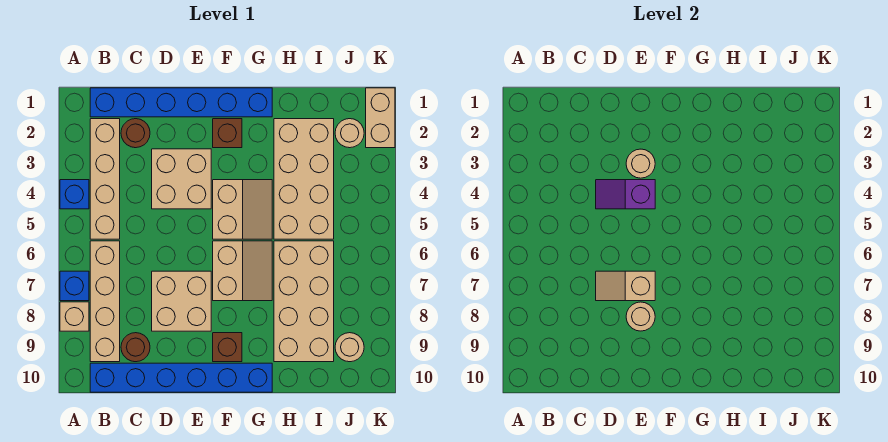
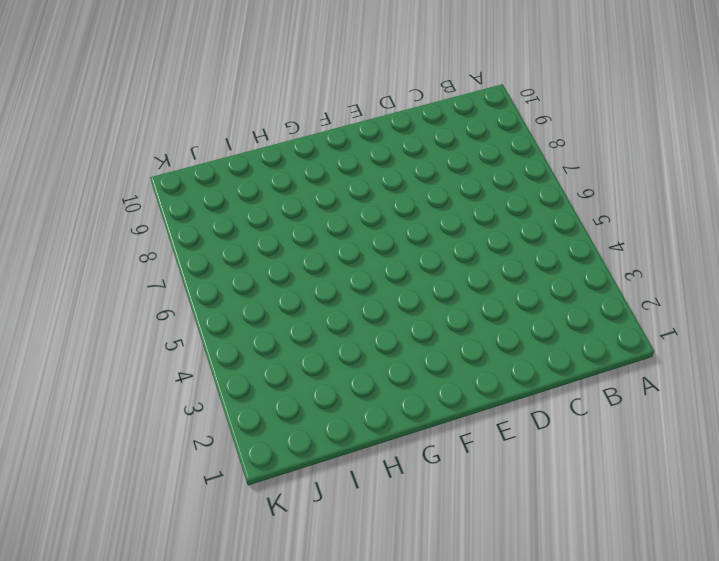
none -> blue 1x1 brick [60,180,89,209]
none -> blue 1x1 brick [60,271,89,301]
none -> tan 1x1 brick [60,302,89,331]

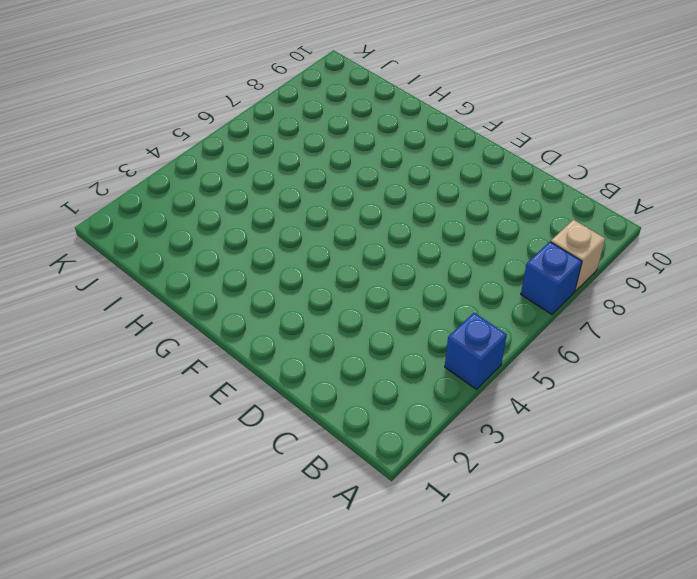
none -> blue 1x6 brick [90,88,272,117]
none -> tan 1x4 brick [90,119,120,239]
none -> tan 1x4 brick [90,241,120,362]

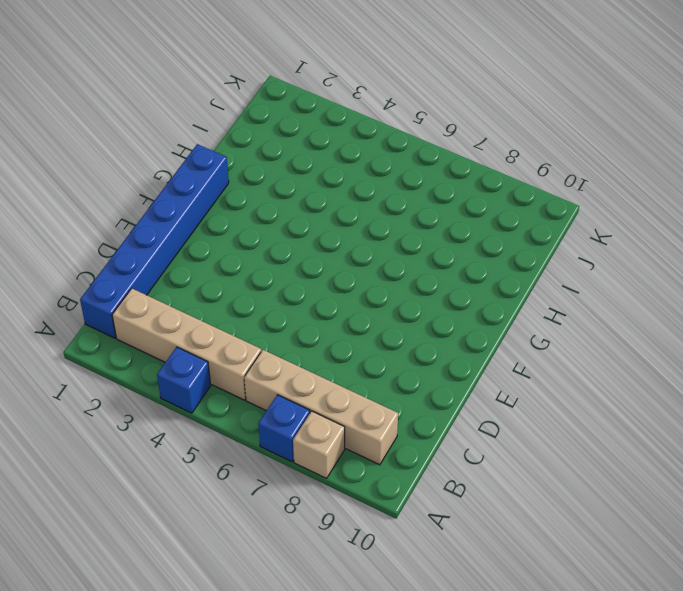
none -> blue 1x6 brick [90,363,272,392]
none -> brown 1x1 round brick [121,119,150,148]
none -> brown 1x1 round brick [121,333,150,362]

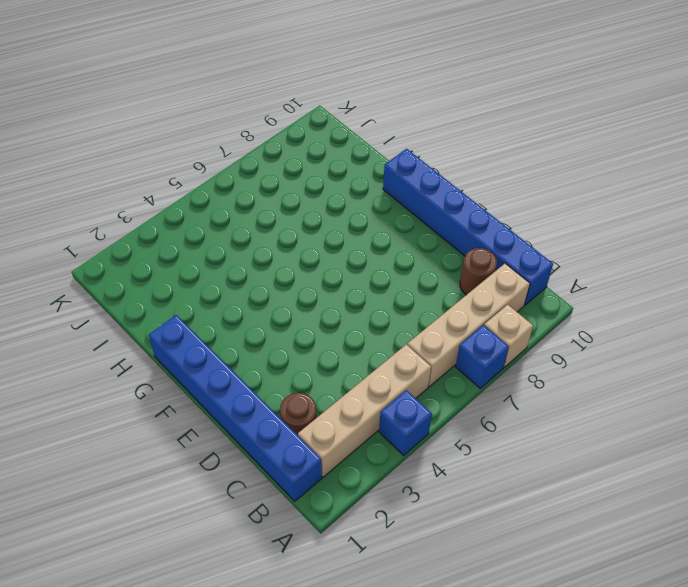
none -> tan 2x2 brick [152,149,211,209]
none -> tan 2x2 brick [152,271,211,331]
none -> brown 1x1 brick [213,119,242,148]

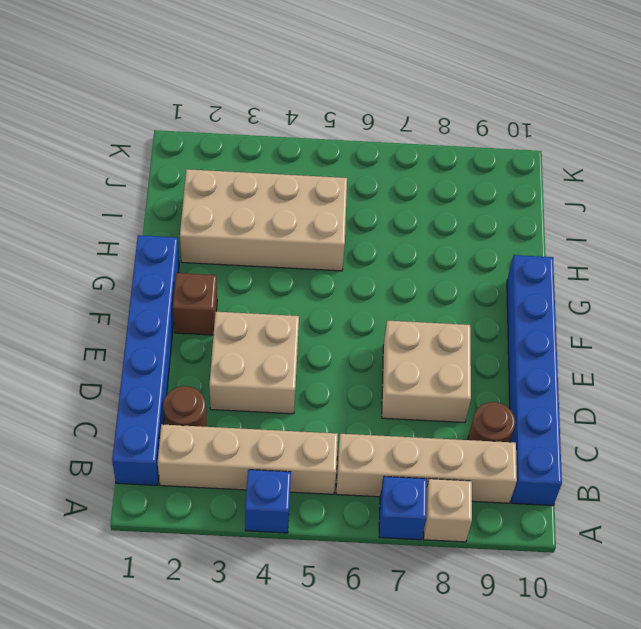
none -> tan 2x2 slope [213,180,272,239]
none -> tan 2x2 slope [213,241,272,301]
none -> brown 1x1 brick [213,333,242,362]

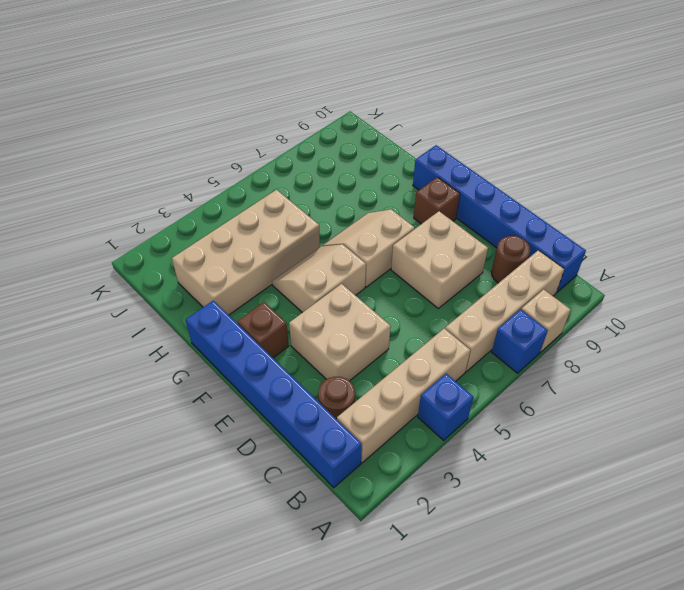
none -> tan 2x4 brick [274,241,334,362]
none -> tan 1x1 round brick [335,119,364,148]
none -> tan 1x1 round brick [335,333,364,362]

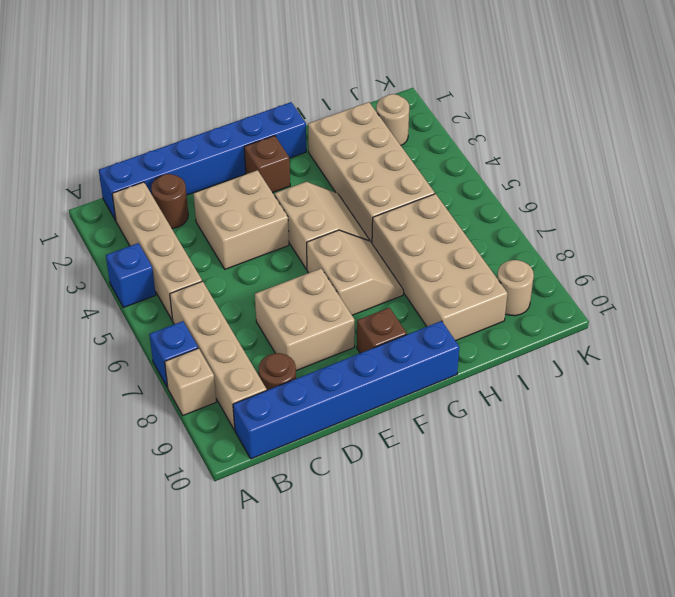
none -> tan 1x2 brick [366,88,395,148]
none -> purple 1x2 slope [596,180,655,209]
none -> tan 1x2 slope [596,271,655,301]

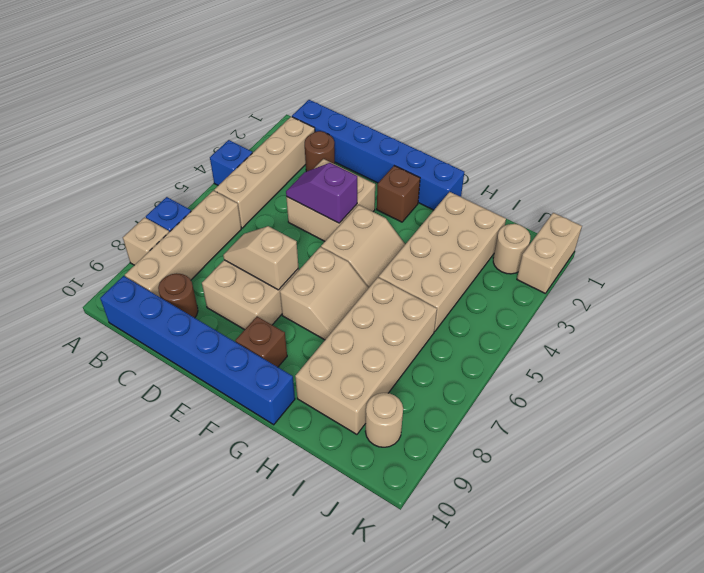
none -> tan 1x1 round brick [626,149,655,178]
none -> tan 1x1 round brick [626,302,655,331]

